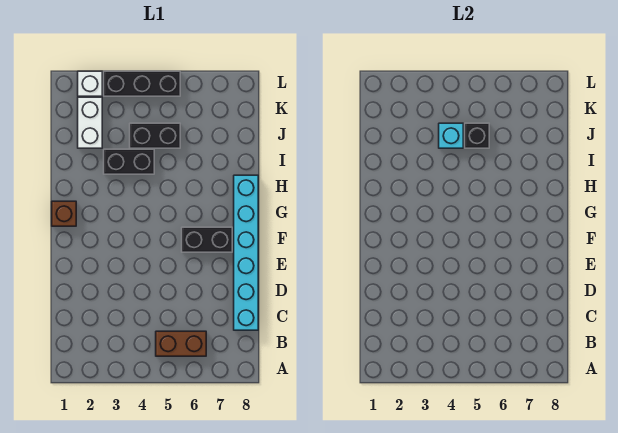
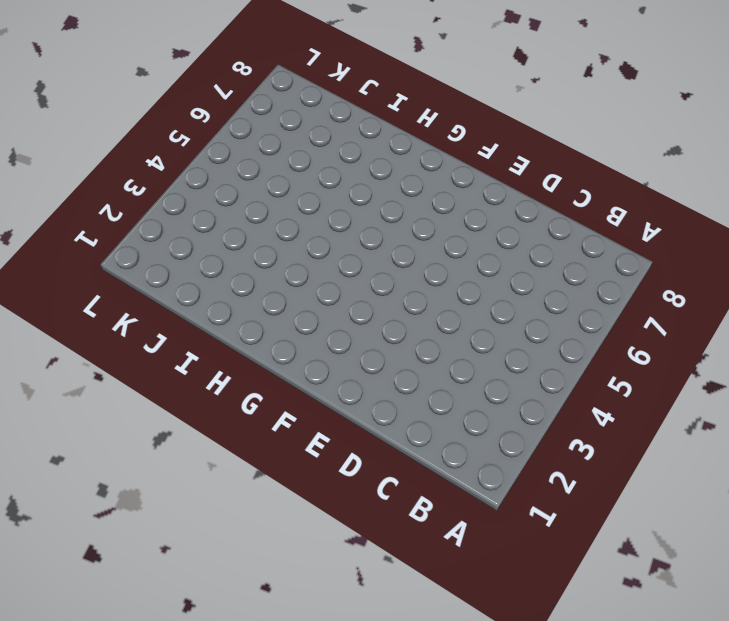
none -> brown 1x2 brick [156,331,206,356]
none -> cyan 1x6 brick [234,175,258,330]

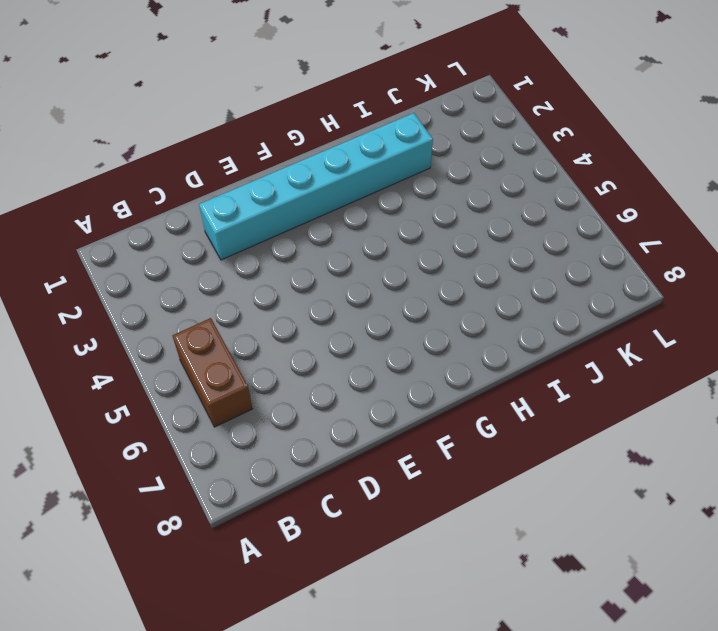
cyan 1x6 brick [199,113,433,260] -> cyan 1x6 brick moved to [234,175,258,330]
none -> black 1x2 brick [182,227,232,252]
none -> brown 1x1 brick [52,201,76,226]

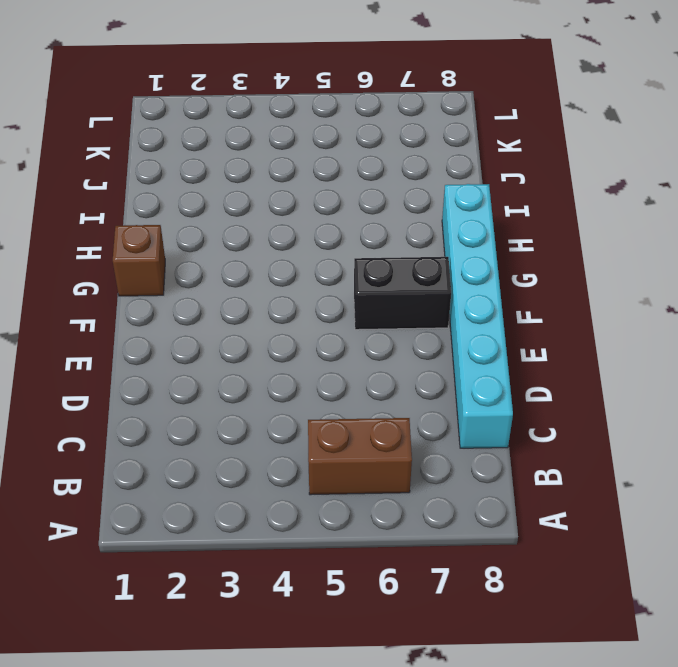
none -> black 1x2 brick [104,149,154,174]
none -> white 1x2 brick [78,97,102,148]

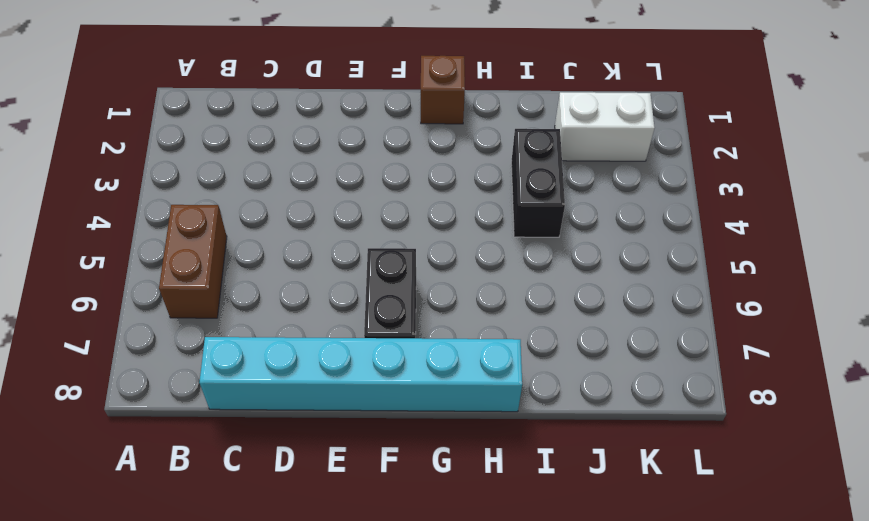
none -> black 1x2 brick [130,123,180,148]
none -> white 1x1 brick [78,71,102,96]

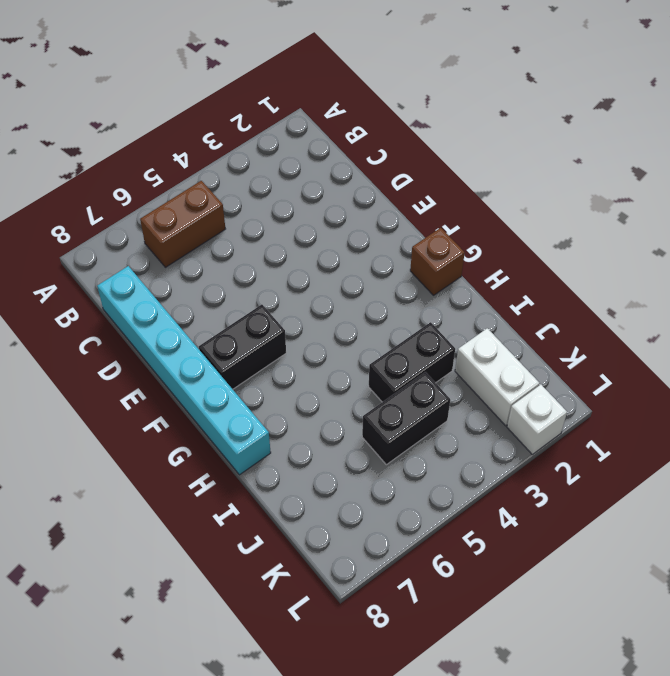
none -> black 1x3 brick [104,71,180,96]
none -> cyan 1x1 brick [439,123,463,148]

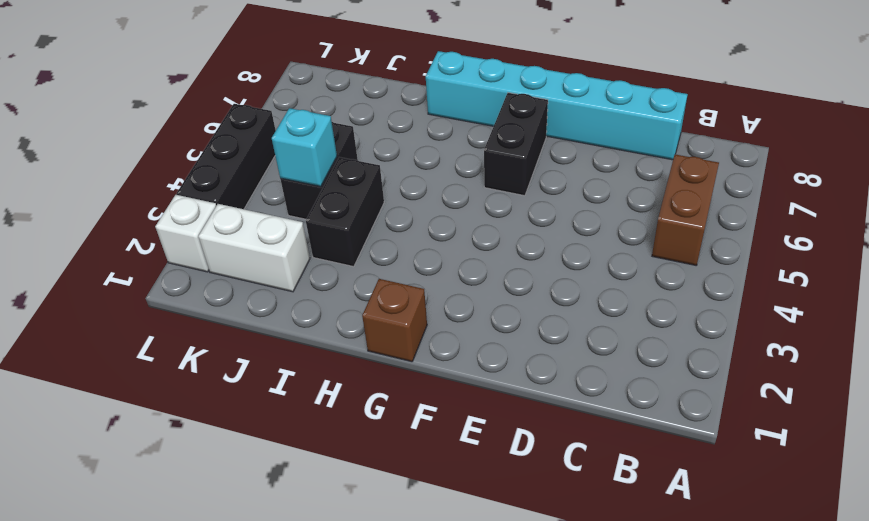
none -> black 1x1 brick [465,123,489,148]

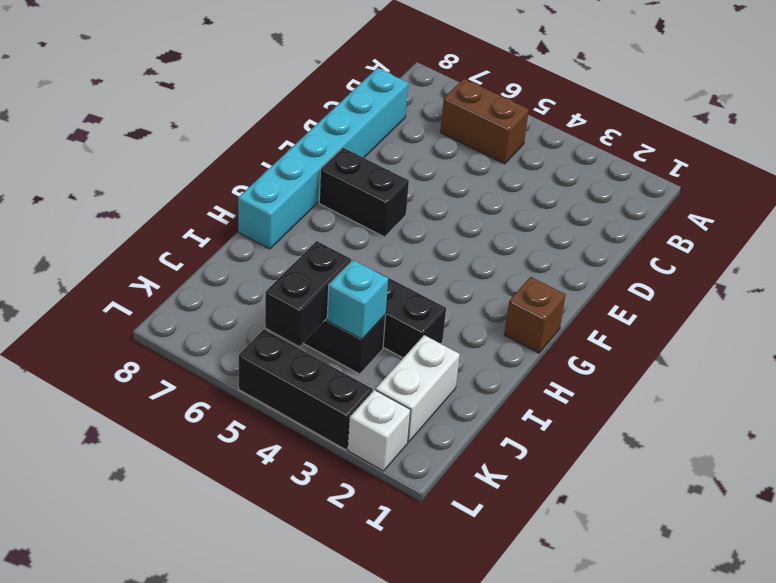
black 1x2 brick [265,241,351,346] -> black 1x1 brick [465,123,489,148]

